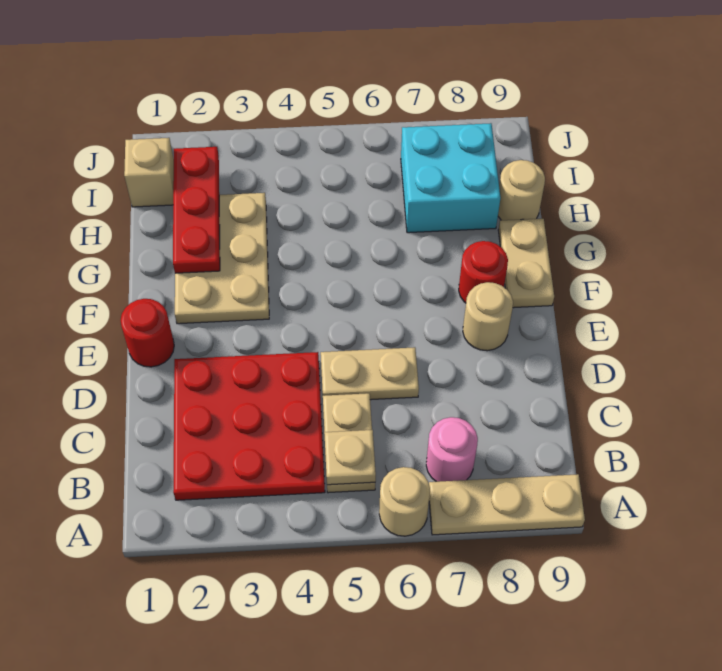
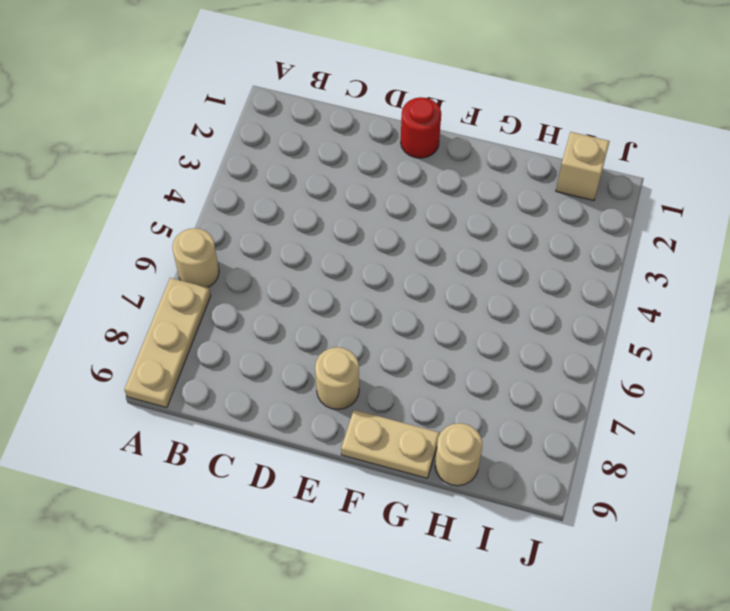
none -> red 3x3 plate [173,352,325,500]
none -> tan 1x2 plate [323,393,375,493]
none -> pink 1x1 round brick [426,417,478,482]

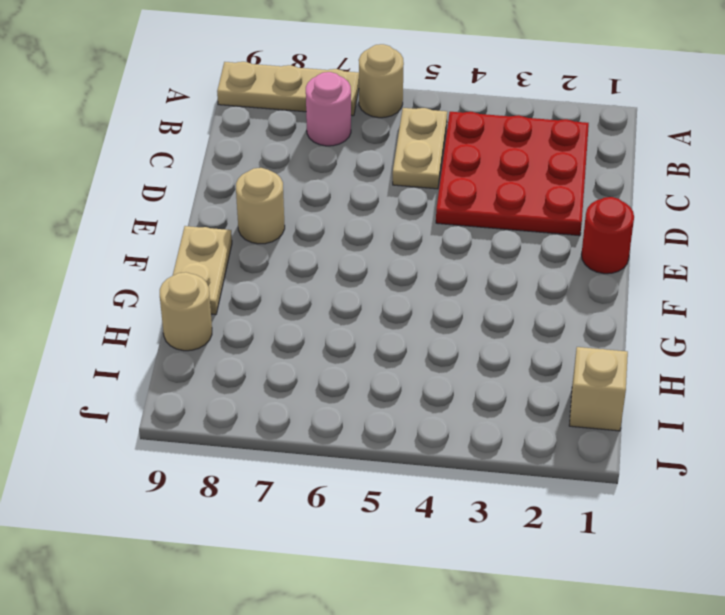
none -> tan 1x2 plate [321,347,419,400]
none -> tan 2x3 plate [175,193,269,324]
none -> red 1x1 round brick [459,241,508,303]

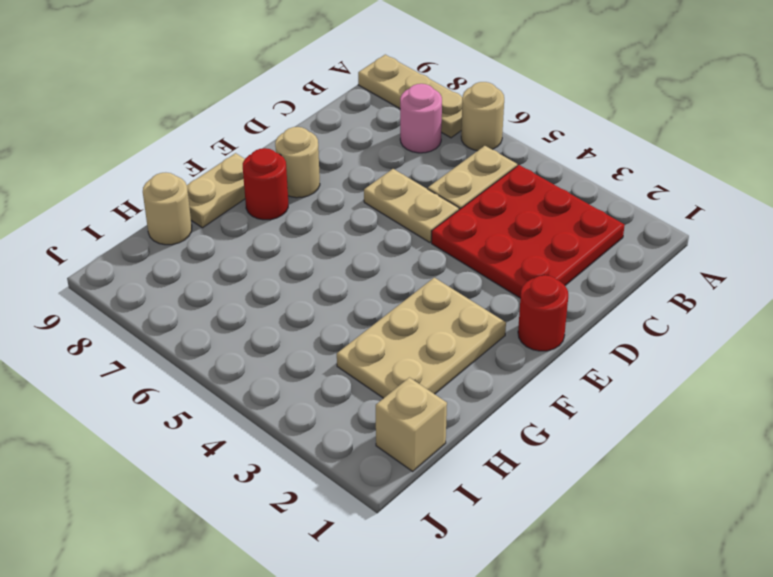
none -> cyan 2x2 brick [401,123,501,233]
none -> tan 1x1 plate [324,430,376,485]
none -> red 1x3 plate [173,147,220,273]

